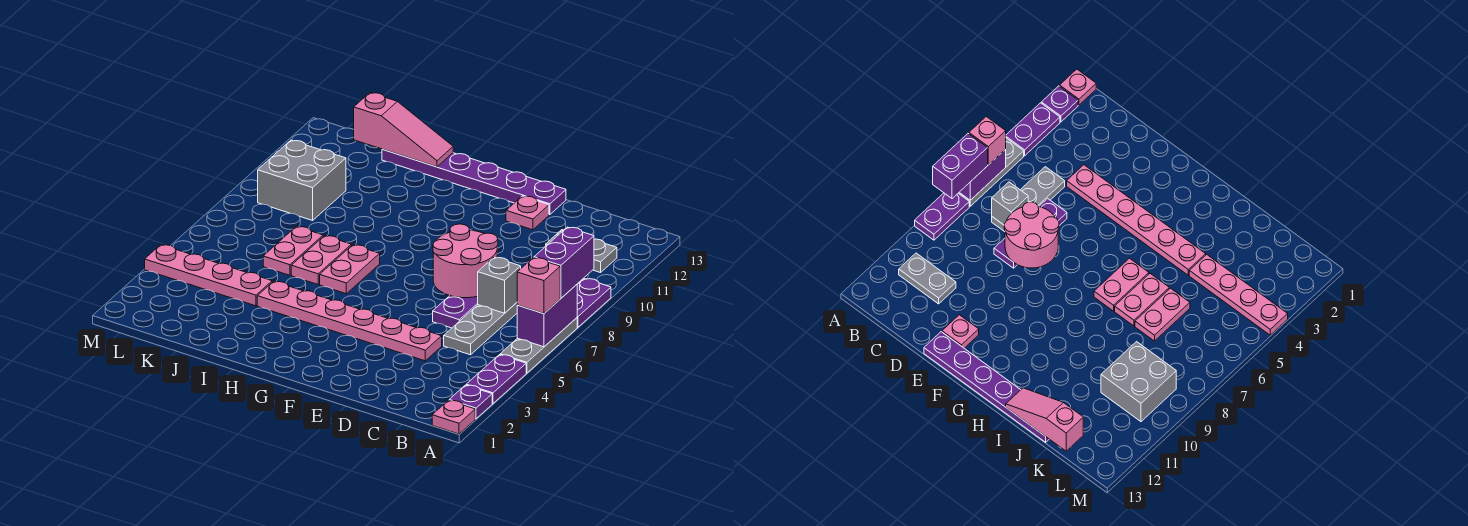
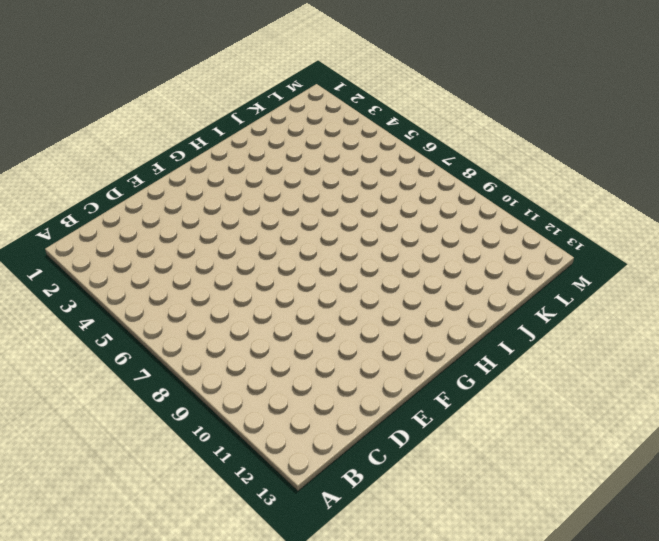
none -> pink 1x1 plate [432,400,475,434]
none -> purple 1x1 plate [449,385,492,419]
none -> purple 1x2 plate [466,355,526,404]

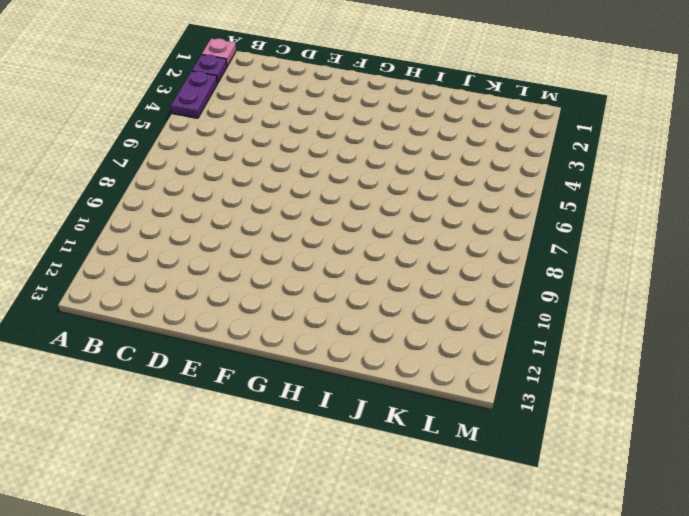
none -> grey 1x3 plate [500,318,577,373]
none -> purple 1x2 plate [577,278,611,327]
none -> grey 1x2 plate [546,230,617,273]

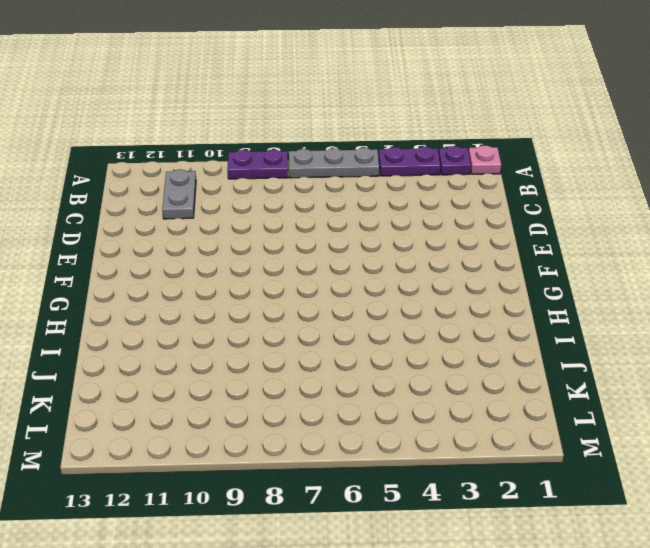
none -> grey 1x3 plate [444,303,517,355]
none -> pink 1x6 plate [257,281,442,361]
none -> purple 1x3 plate [433,296,478,328]

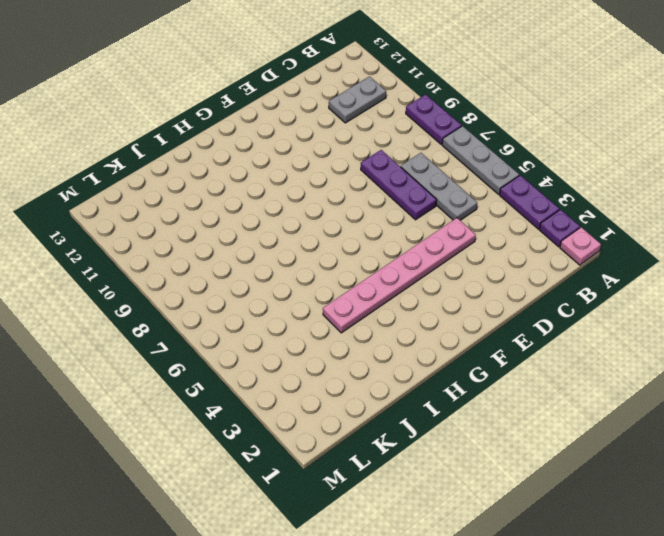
none -> pink 1x1 plate [506,196,549,230]
none -> purple 1x6 plate [382,149,566,215]
none -> pink 1x2 plate [320,245,380,294]

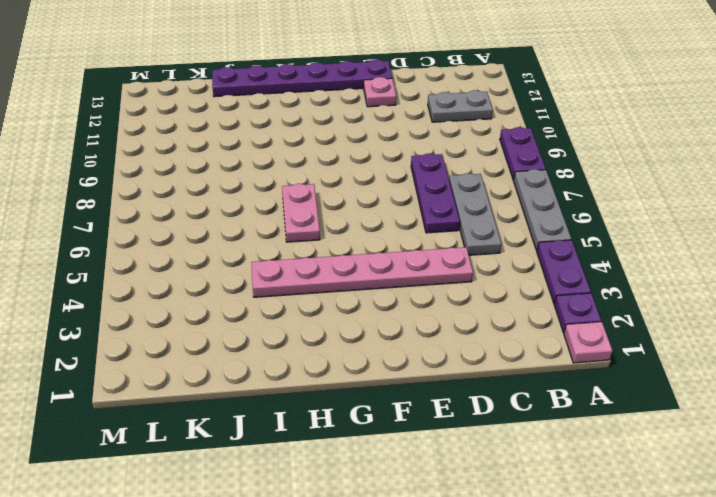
none -> pink 1x2 plate [291,236,351,284]
none -> pink 1x4 plate [145,245,272,306]
none -> pink 1x2 plate [263,226,323,275]

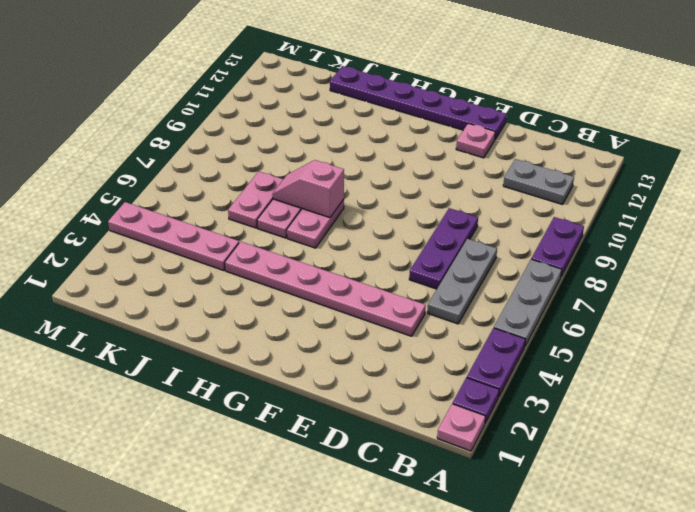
pink 1x2 slope [272,160,344,218] -> none
none -> grey 2x2 brick [258,140,346,220]
none -> purple 1x2 brick [517,285,577,347]
none -> grey 1x1 brick [478,257,521,313]

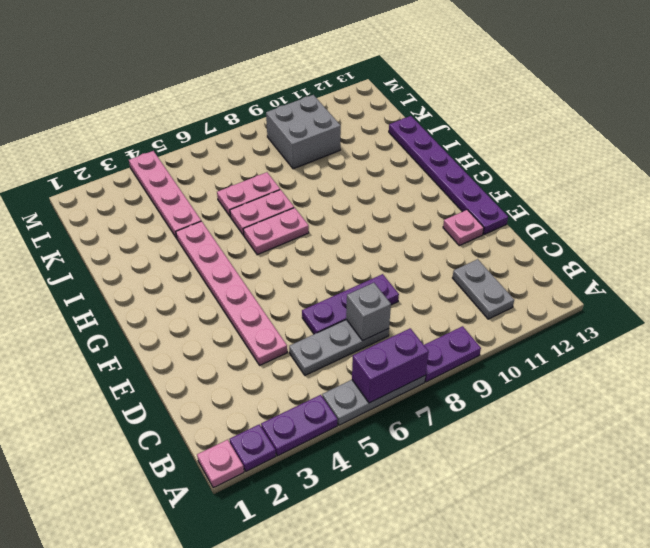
none -> pink 2x2 round brick [433,224,498,298]
none -> pink 1x3 slope [354,93,453,167]
none -> pink 1x1 brick [517,258,560,314]

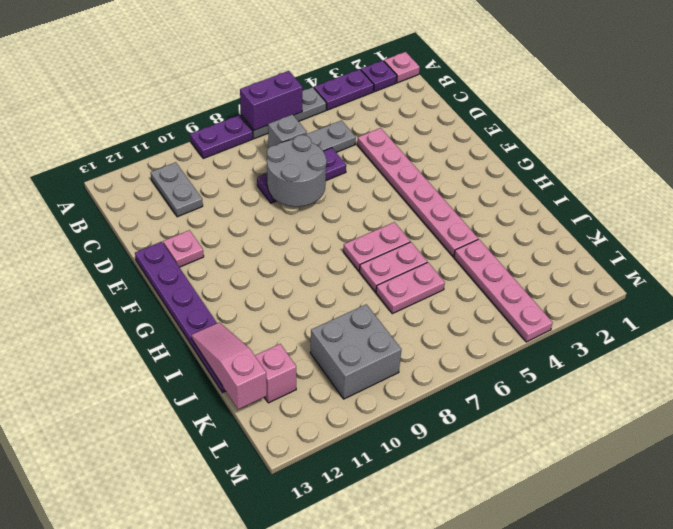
grey 2x2 round brick [267,135,327,207] -> pink 2x2 round brick [433,224,498,298]
pink 1x1 brick [255,344,296,403] -> pink 1x1 brick moved to [517,258,560,314]
none -> purple 1x2 brick [534,227,594,298]

